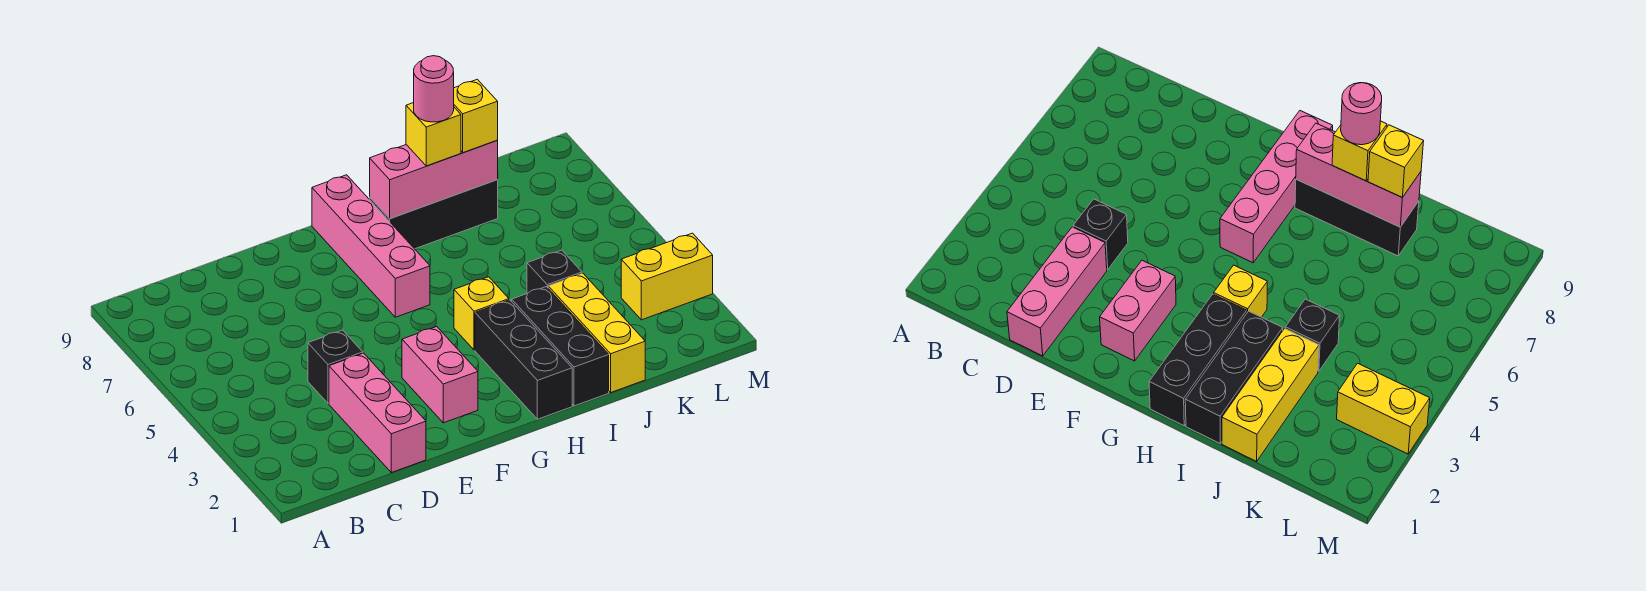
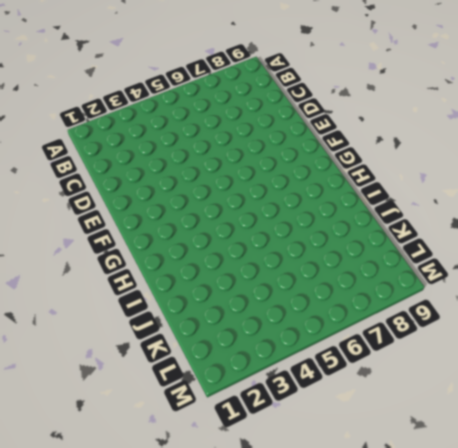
none -> pink 1x3 brick [329,353,426,473]
none -> black 1x1 brick [308,330,363,403]
none -> pink 1x2 brick [402,327,478,423]

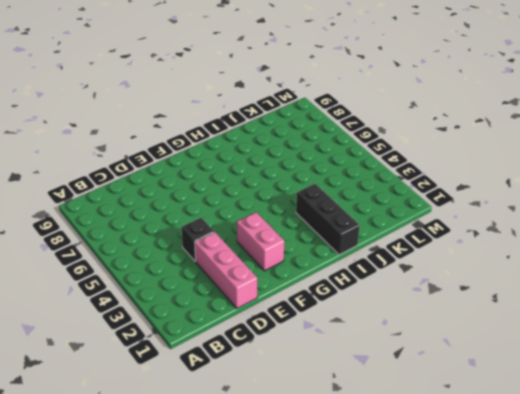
none -> pink 1x4 brick [312,175,430,317]
none -> black 1x3 brick [475,300,572,419]
none -> yellow 1x1 brick [454,277,509,350]

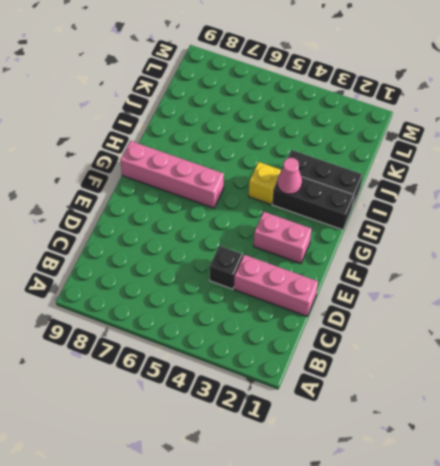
pink 1x1 cone [277,158,302,194] -> none
none -> black 1x3 brick [370,180,498,249]
none -> yellow 1x3 brick [548,273,645,392]
none -> black 1x1 brick [527,250,582,293]

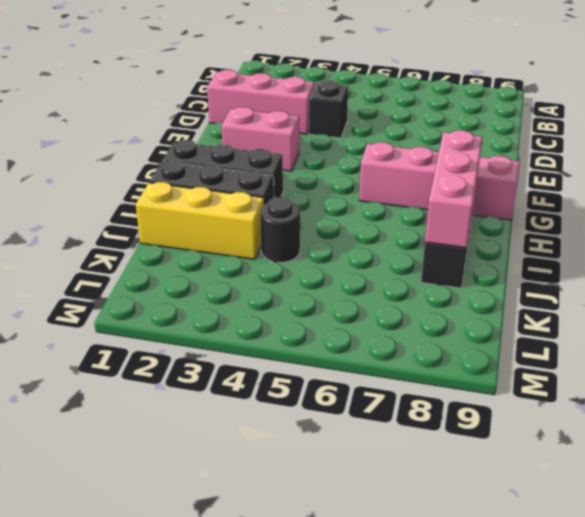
black 1x1 round brick [260,197,300,263] -> black 1x1 brick [527,250,582,293]
none -> yellow 1x1 brick [454,277,509,350]
none -> yellow 1x2 brick [621,233,713,320]
none -> yellow 1x1 brick [406,103,461,166]

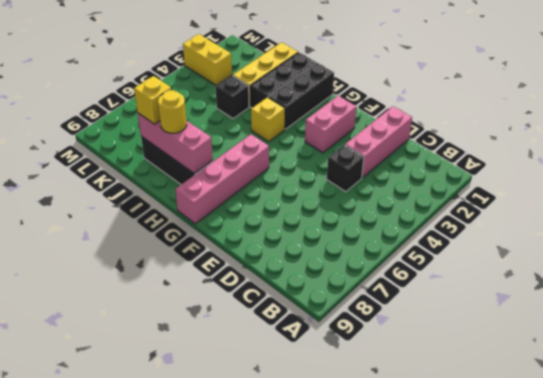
yellow 1x1 round brick [158,90,187,133] -> yellow 1x1 brick [406,103,461,166]
none -> pink 1x1 round brick [414,56,454,122]

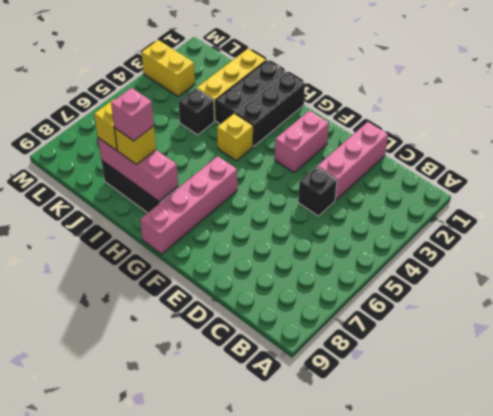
pink 1x1 brick [111,88,154,141] -> pink 1x1 round brick [414,56,454,122]

